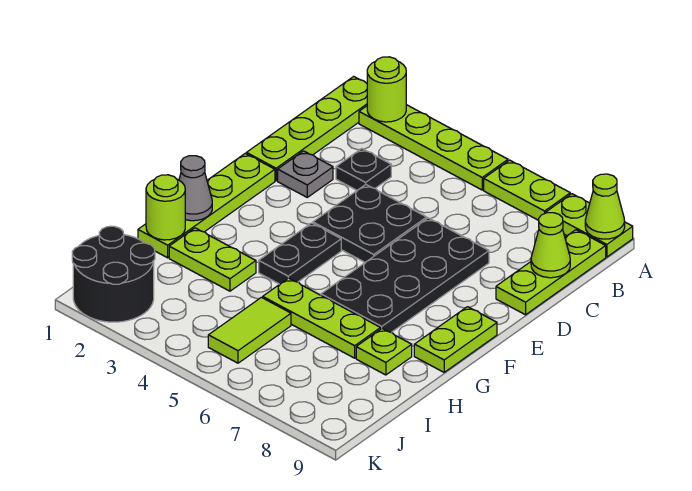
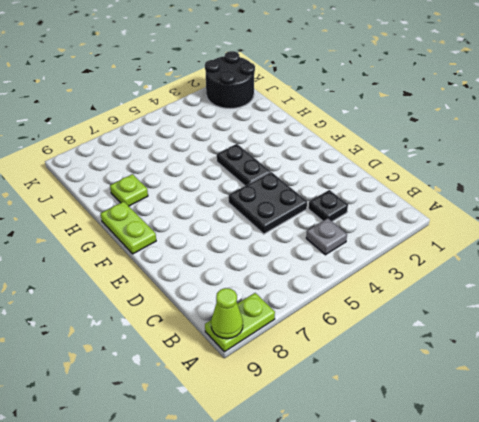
grey 1x1 plate [306,218,347,255] -> grey 1x1 plate moved to [278,151,333,197]
none -> lime 1x4 plate [246,76,367,181]
none -> lime 1x4 plate [359,105,508,190]
none -> lime 1x2 plate [484,160,570,220]

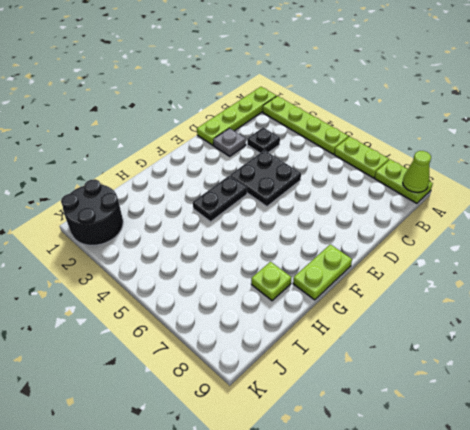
none -> lime 1x3 plate [496,230,606,315]
none -> black 2x4 plate [321,218,489,332]
none -> lime 1x4 plate [138,153,275,258]

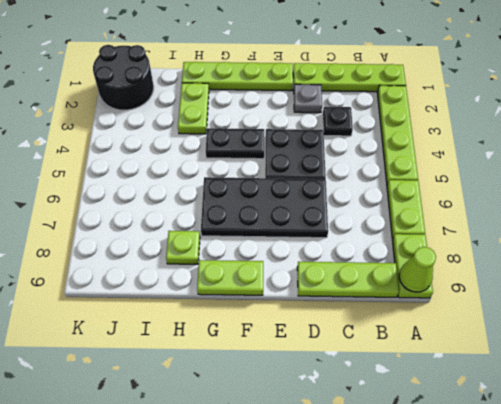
none -> lime 1x3 plate [263,278,381,358]
none -> lime 1x2 tile [208,297,291,363]
none -> lime 1x1 round brick [367,57,406,122]

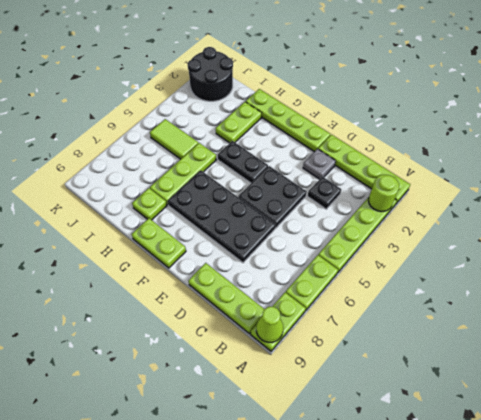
none -> lime 1x1 cone [531,213,570,278]
none -> grey 1x1 cone [179,156,212,221]
none -> lime 1x1 round brick [146,175,185,240]

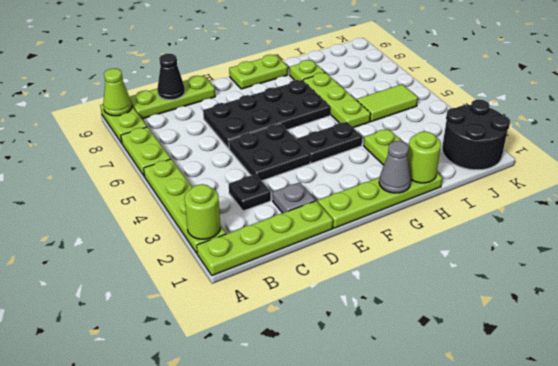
black 1x1 cone [157,54,185,100] -> lime 1x1 cone [531,213,570,278]

